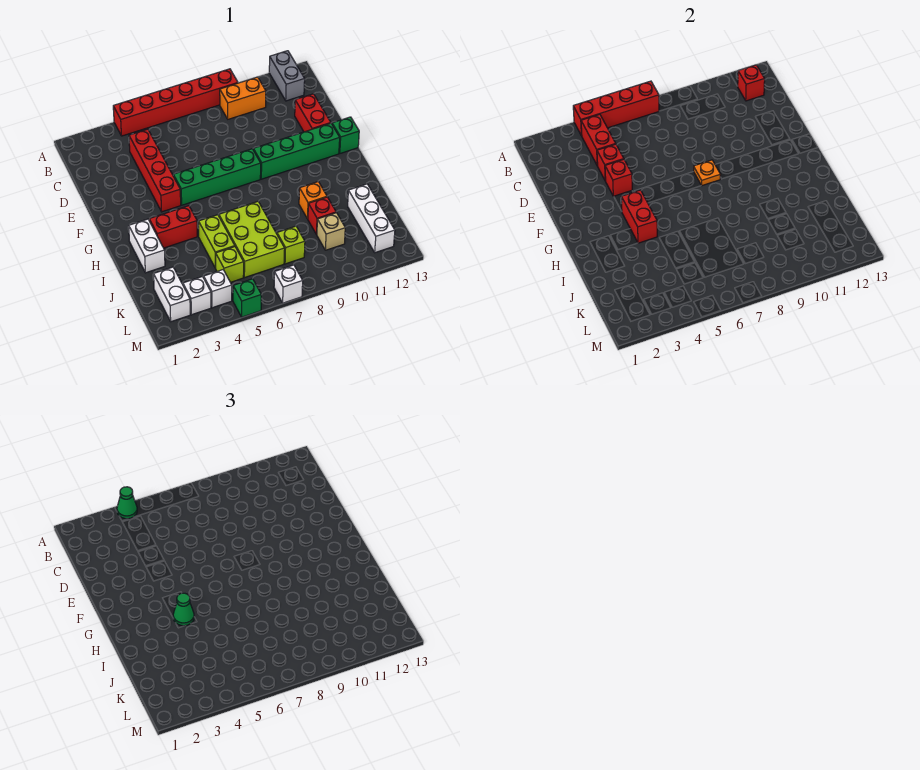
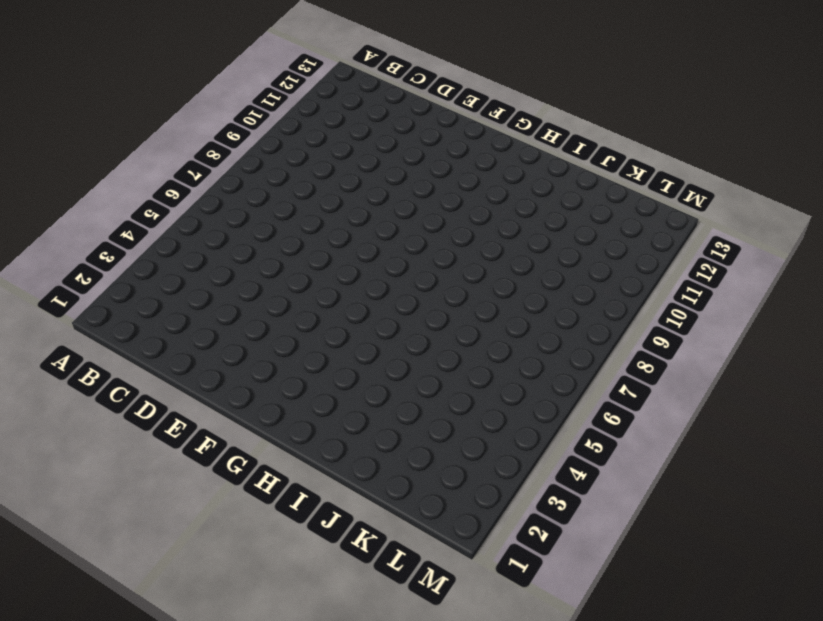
none -> red 1x6 brick [113,69,238,136]
none -> grey 1x2 brick [269,51,305,101]
none -> orange 1x2 brick [220,77,266,119]
none -> red 1x4 brick [129,129,181,212]

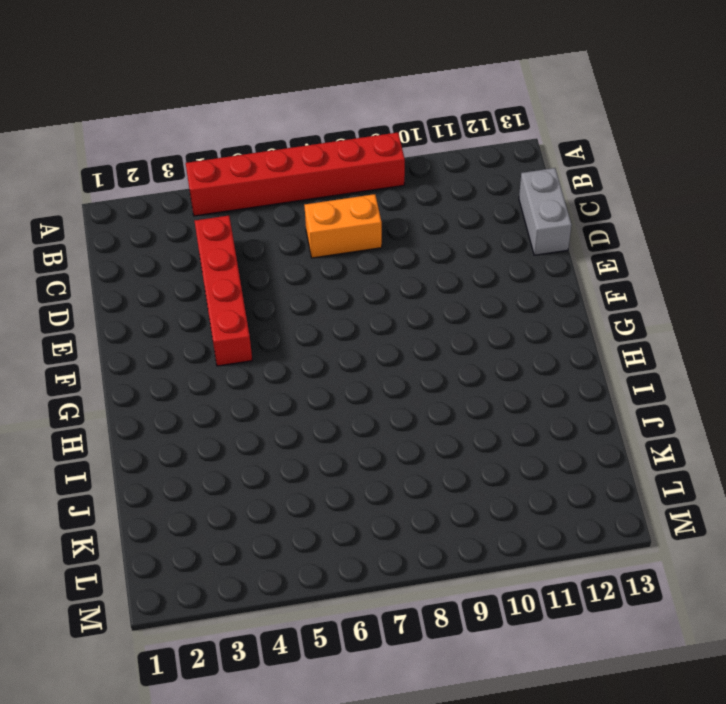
orange 1x2 brick [304,194,382,258] -> orange 1x2 brick moved to [220,77,266,119]
grey 1x2 brick [519,168,572,255] -> grey 1x2 brick moved to [269,51,305,101]
none -> red 1x2 brick [295,94,331,132]
none -> green 1x4 brick [173,149,261,205]
none -> green 1x4 brick [253,123,340,179]
none -> green 1x1 brick [332,117,359,153]

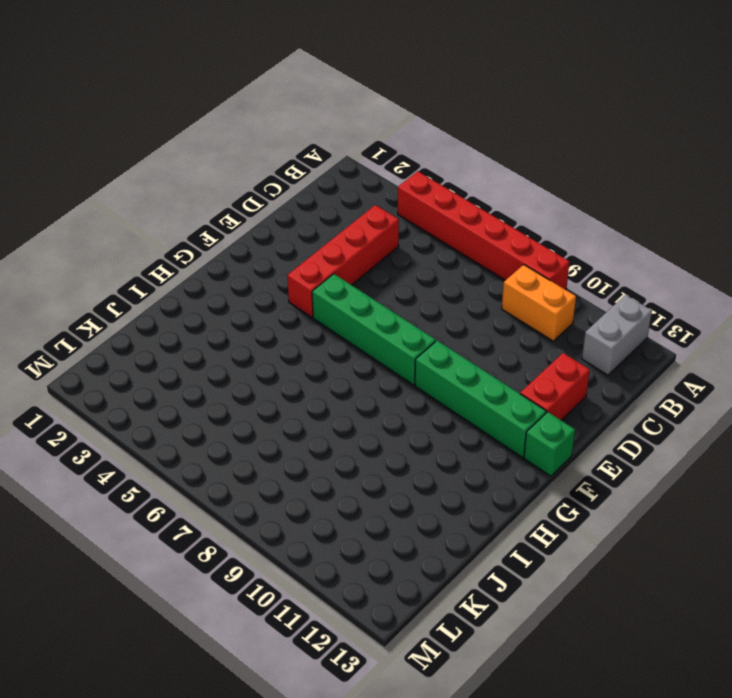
none -> white 1x2 brick [129,219,165,273]
none -> red 1x2 brick [149,206,197,248]
none -> lime 1x2 brick [199,215,235,268]
none -> lime 2x3 brick [219,201,285,278]

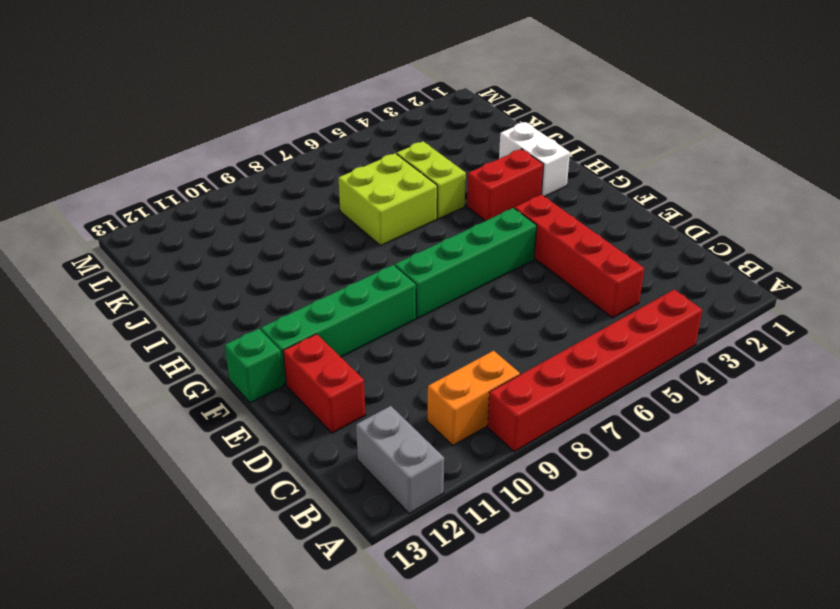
lime 2x2 brick [339,153,437,246] -> lime 2x3 brick [219,201,285,278]
none -> orange 1x1 brick [299,182,327,219]
none -> red 1x1 brick [308,197,336,235]
none -> white 1x3 brick [348,184,395,253]
none -> white 1x2 brick [154,267,190,322]

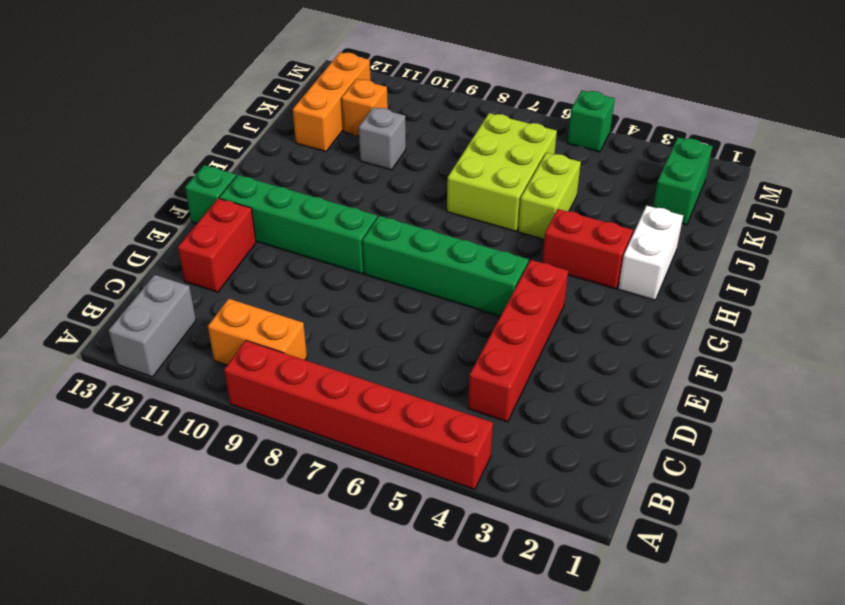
grey 1x1 brick [359,107,406,170] -> red 1x1 brick [308,197,336,235]
orange 1x3 brick [293,52,371,152] -> white 1x3 brick [348,184,395,253]
green 1x2 brick [653,137,713,225] -> white 1x2 brick [154,267,190,322]
orange 1x1 brick [342,79,388,136] -> orange 1x1 brick moved to [299,182,327,219]
none -> lime 1x1 brick [216,247,244,282]
none -> lime 1x1 brick [277,226,305,264]
none -> tan 1x1 brick [317,213,345,250]
none -> white 1x1 brick [183,277,211,315]

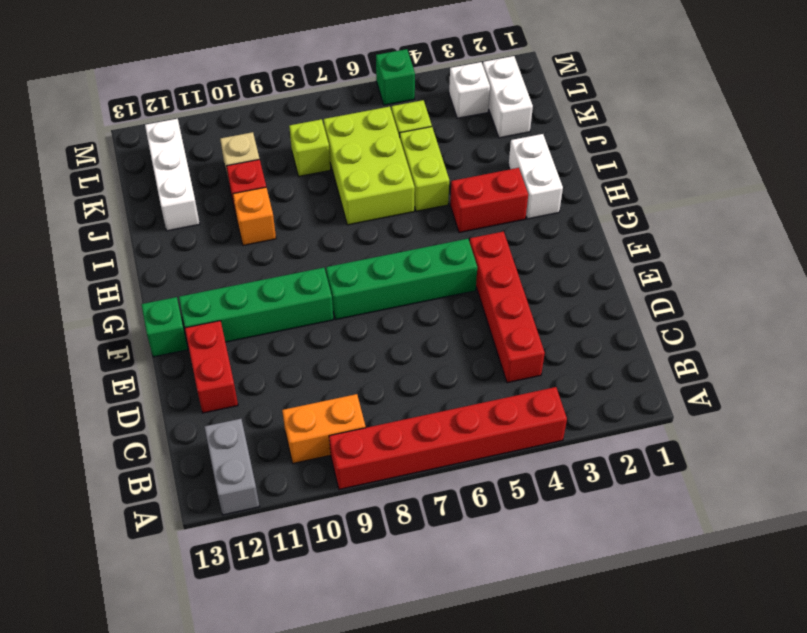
none -> white 1x1 brick [204,270,232,308]
none -> white 1x1 brick [274,265,303,303]
none -> red 1x4 brick [573,81,659,136]
none -> red 1x2 brick [581,114,616,166]

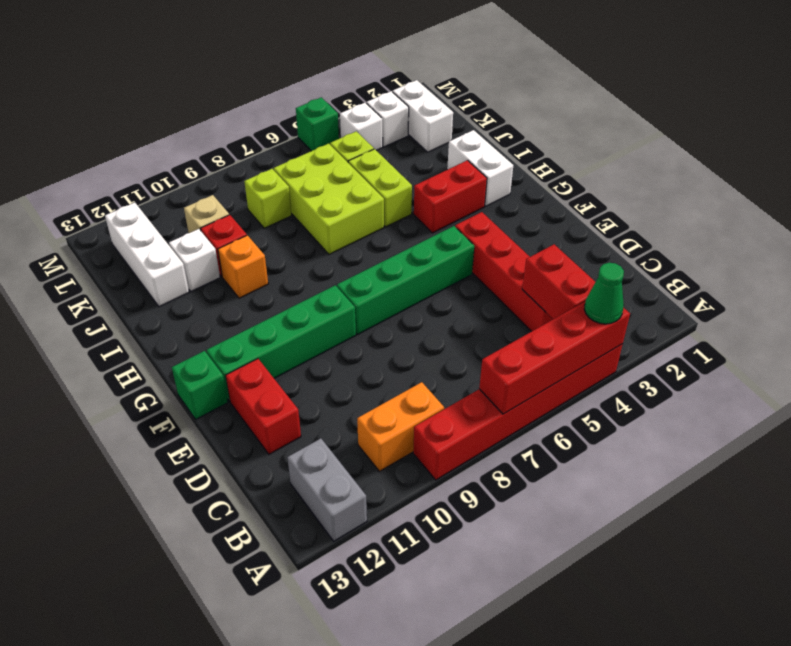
white 1x1 brick [169,229,220,291] -> white 1x1 brick moved to [274,265,303,303]
none -> red 1x1 brick [738,65,765,101]
none -> red 1x1 brick [597,144,624,181]
none -> red 1x1 brick [605,160,632,196]
none -> orange 1x1 plate [694,160,721,186]

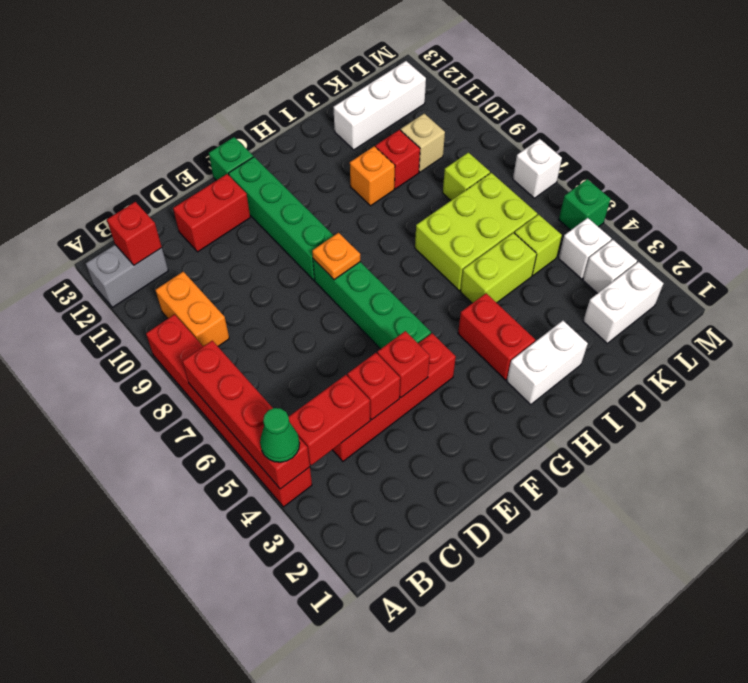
none -> red 1x2 brick [621,190,657,243]
none -> green 1x1 cone [173,593,194,626]

